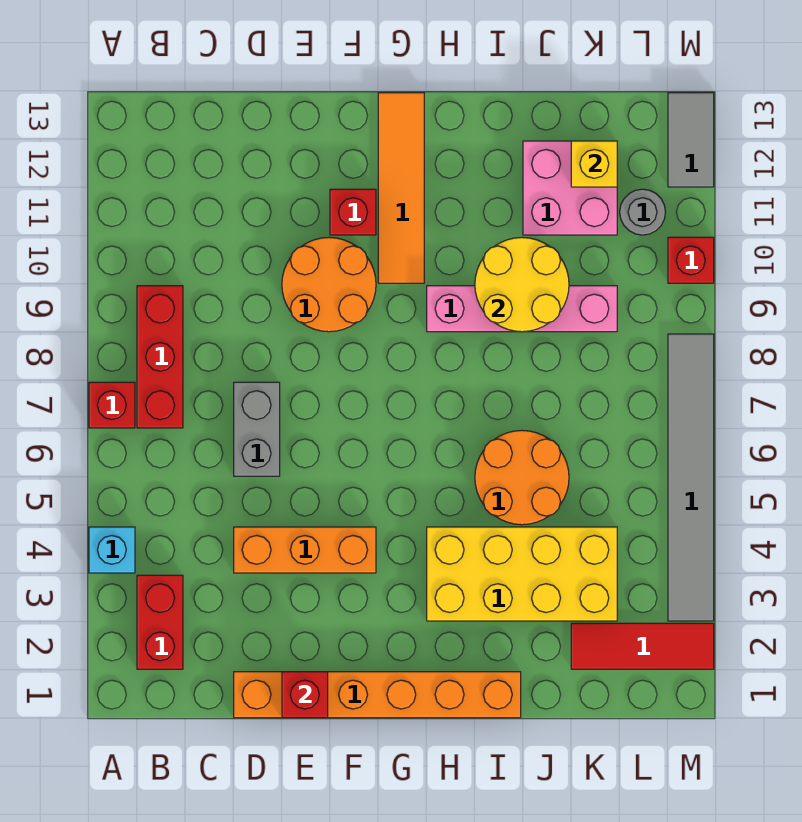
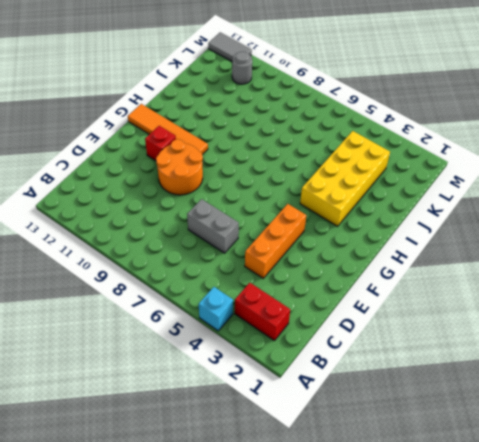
none -> red 1x1 brick [89,382,135,428]
none -> red 1x3 brick [137,286,183,428]
none -> orange 1x6 brick [234,672,521,718]

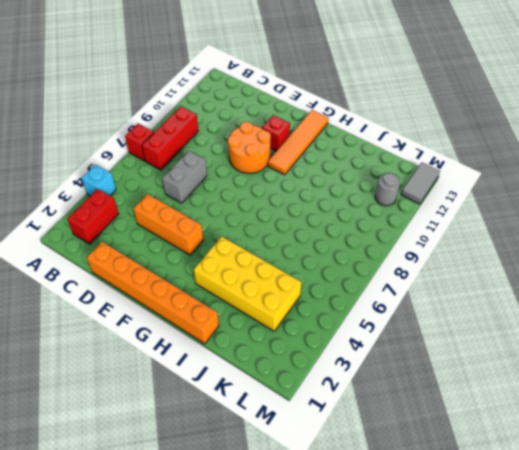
none -> pink 1x4 brick [427,286,617,332]
none -> orange 2x2 round brick [475,430,569,525]
none -> pink 2x2 brick [523,141,617,235]

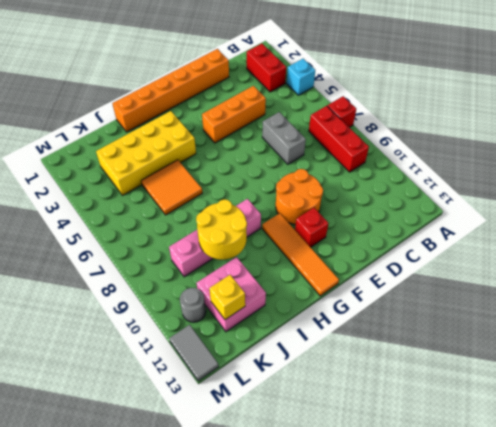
orange 2x2 tile [141,160,202,215] -> orange 2x2 round brick [475,430,569,525]
none -> red 1x3 tile [571,623,714,669]
none -> grey 1x6 tile [668,334,714,621]
none -> red 1x1 brick [668,237,714,283]

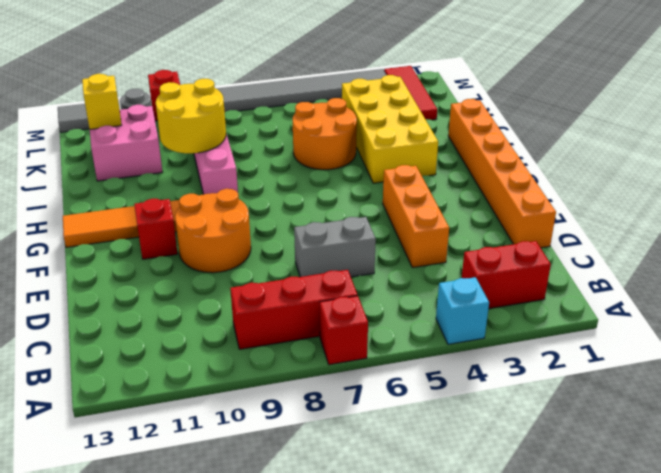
none -> red 1x1 brick [282,672,328,718]

